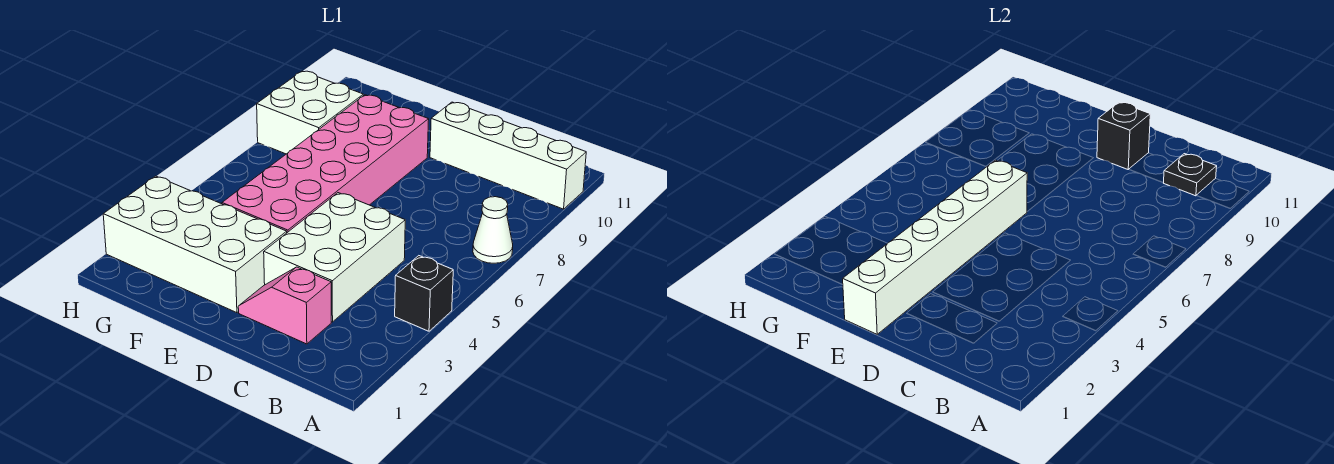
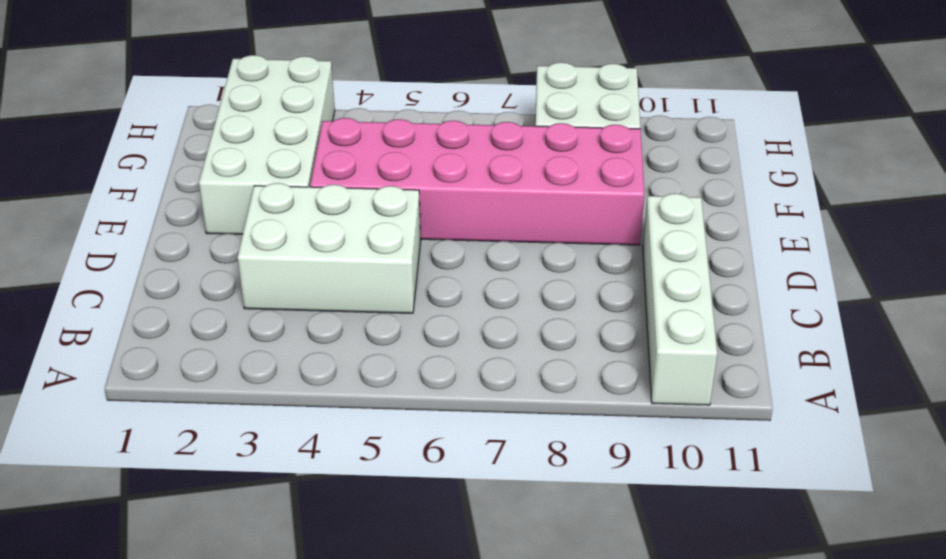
none -> black 1x1 brick [395,256,453,331]
none -> white 1x1 cone [473,197,513,263]

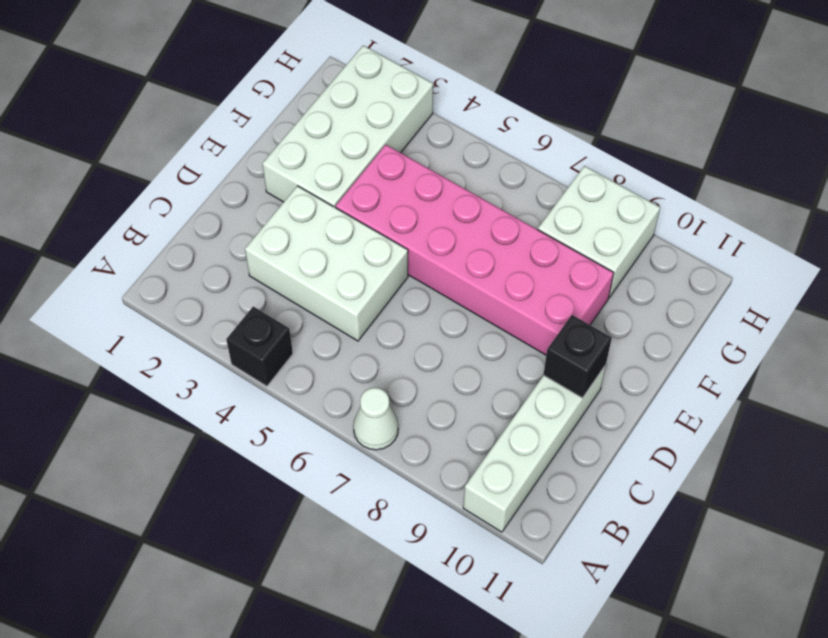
none -> pink 1x2 slope [238,267,331,344]
none -> black 1x1 plate [1164,154,1217,196]

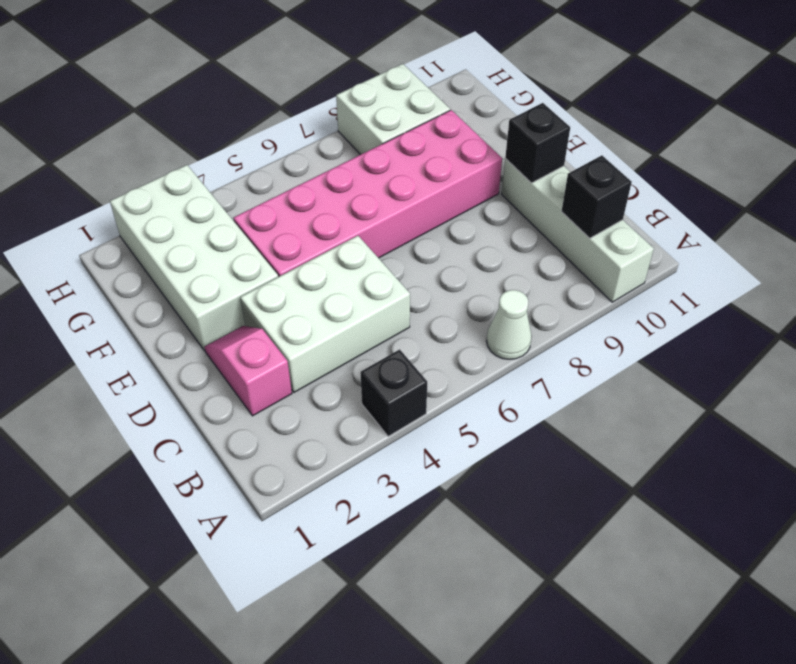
black 1x1 brick [561,155,632,238] -> black 1x1 plate [1164,154,1217,196]
none -> white 1x6 brick [843,160,1027,334]

